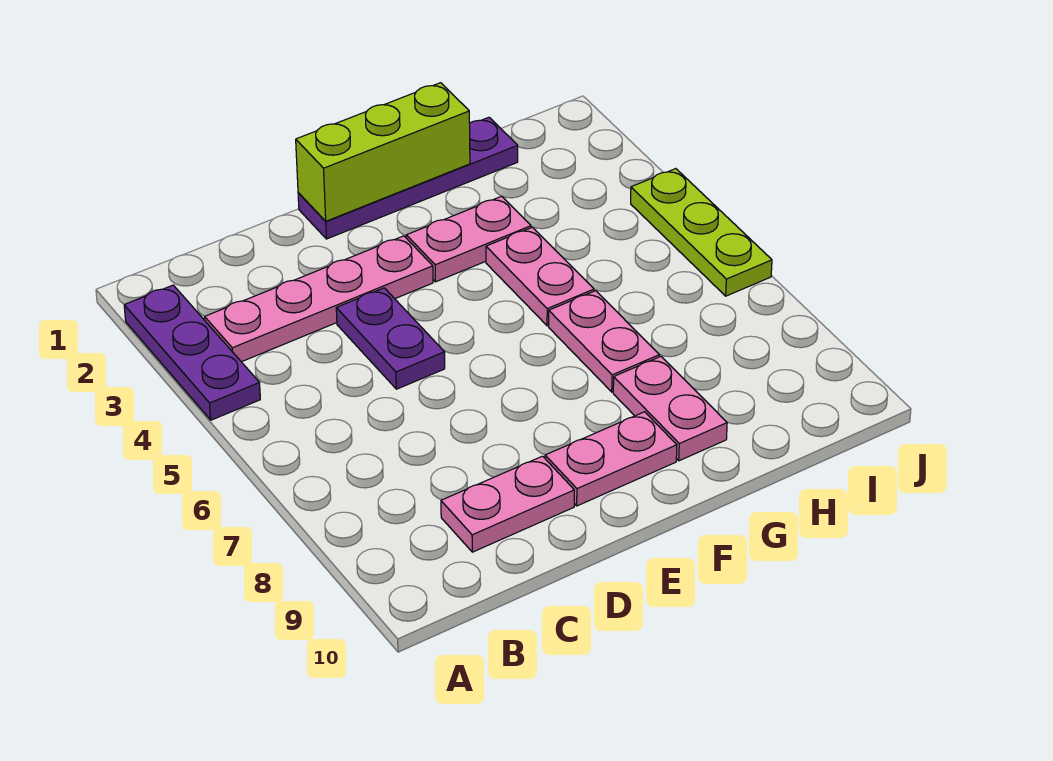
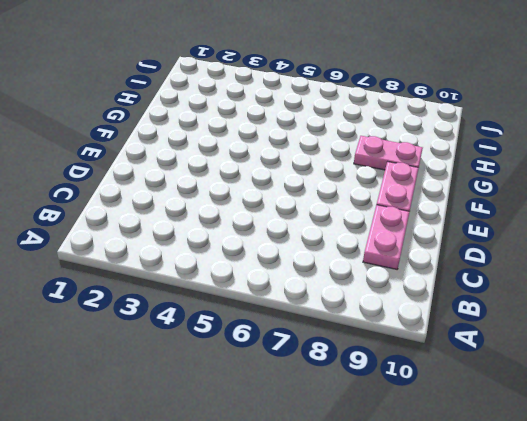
none -> purple 1x3 plate [124,285,260,420]
none -> pink 1x4 plate [205,236,433,362]
none -> purple 1x2 plate [336,288,445,389]

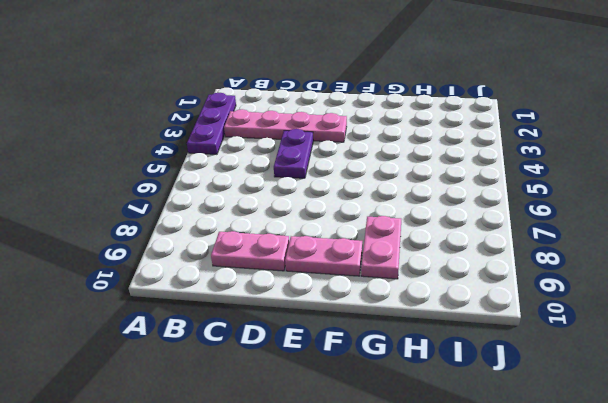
none -> purple 1x4 plate [298,117,518,239]
none -> pink 1x2 plate [406,196,531,282]
none -> pink 1x2 plate [486,227,594,326]

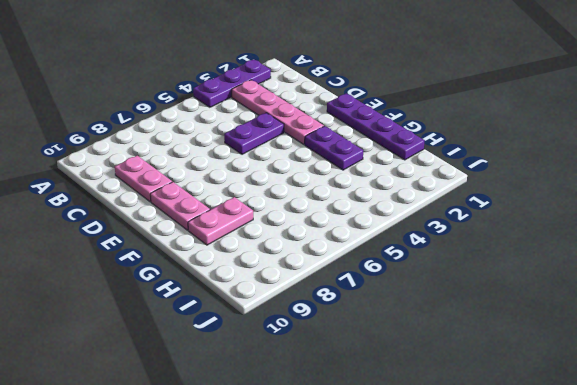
purple 1x2 plate [305,126,363,170] -> pink 1x2 plate [406,196,531,282]
none -> pink 1x2 plate [486,227,594,326]
none -> pink 1x2 plate [549,291,659,392]
none -> lime 1x3 plate [631,169,772,296]

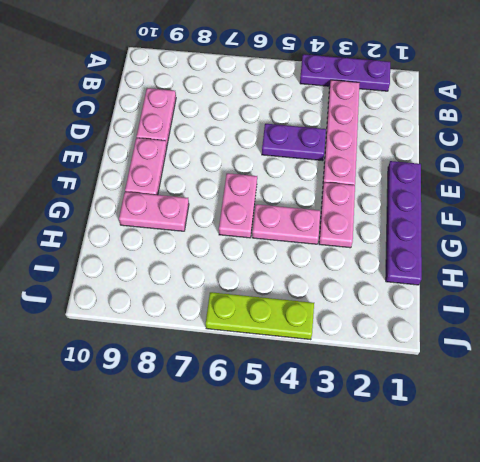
pink 1x2 plate [219,173,257,238] -> pink 1x2 plate turned to [549,291,659,392]
none -> lime 1x3 brick [296,83,470,221]

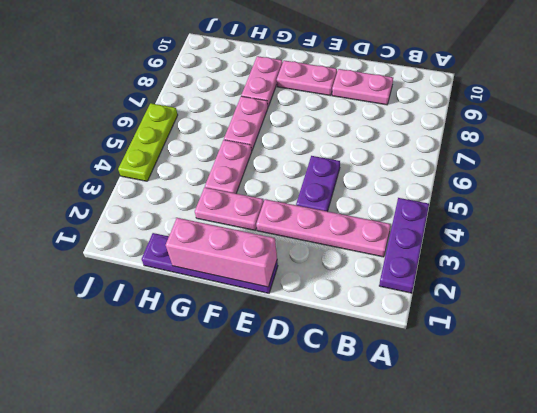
pink 1x3 brick [166,218,277,287] -> lime 1x3 brick [296,83,470,221]

